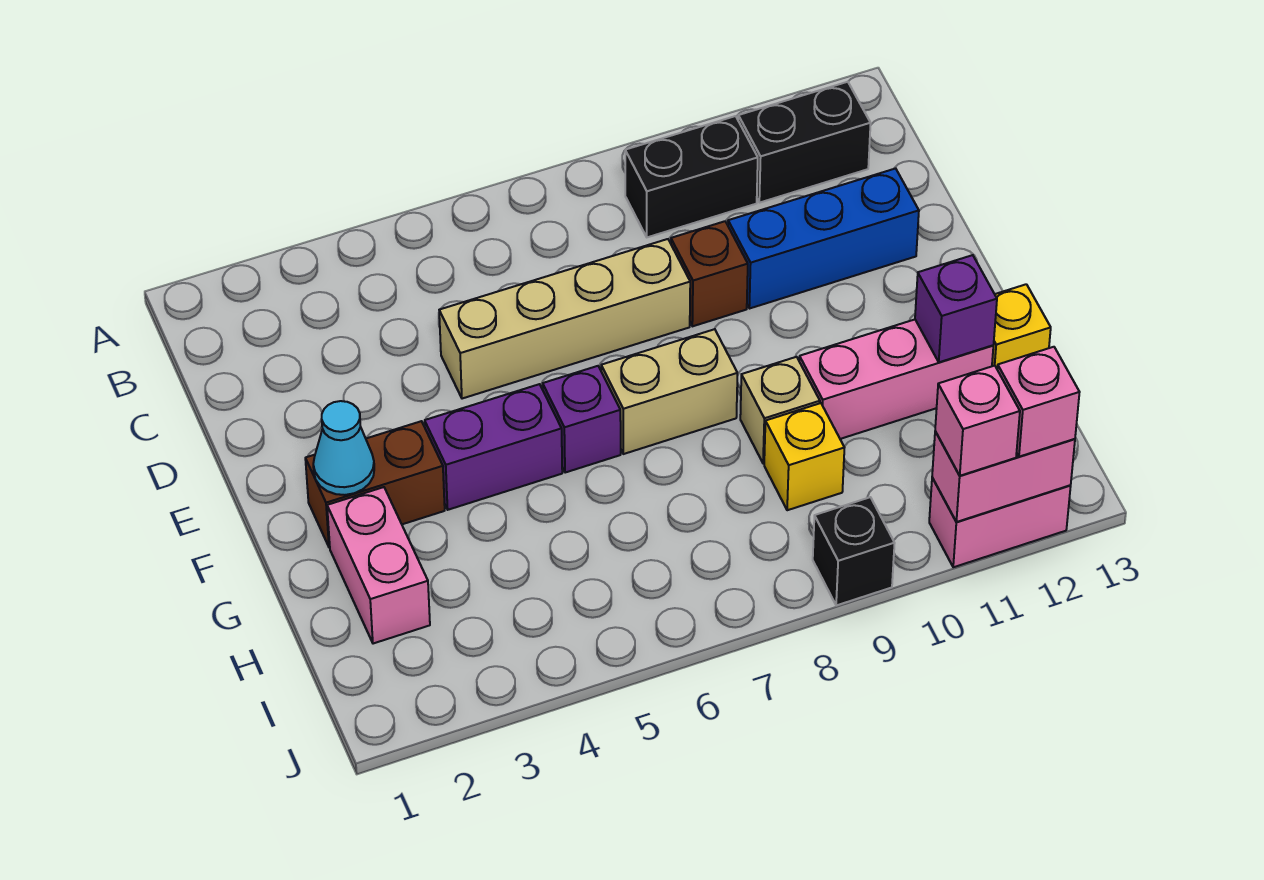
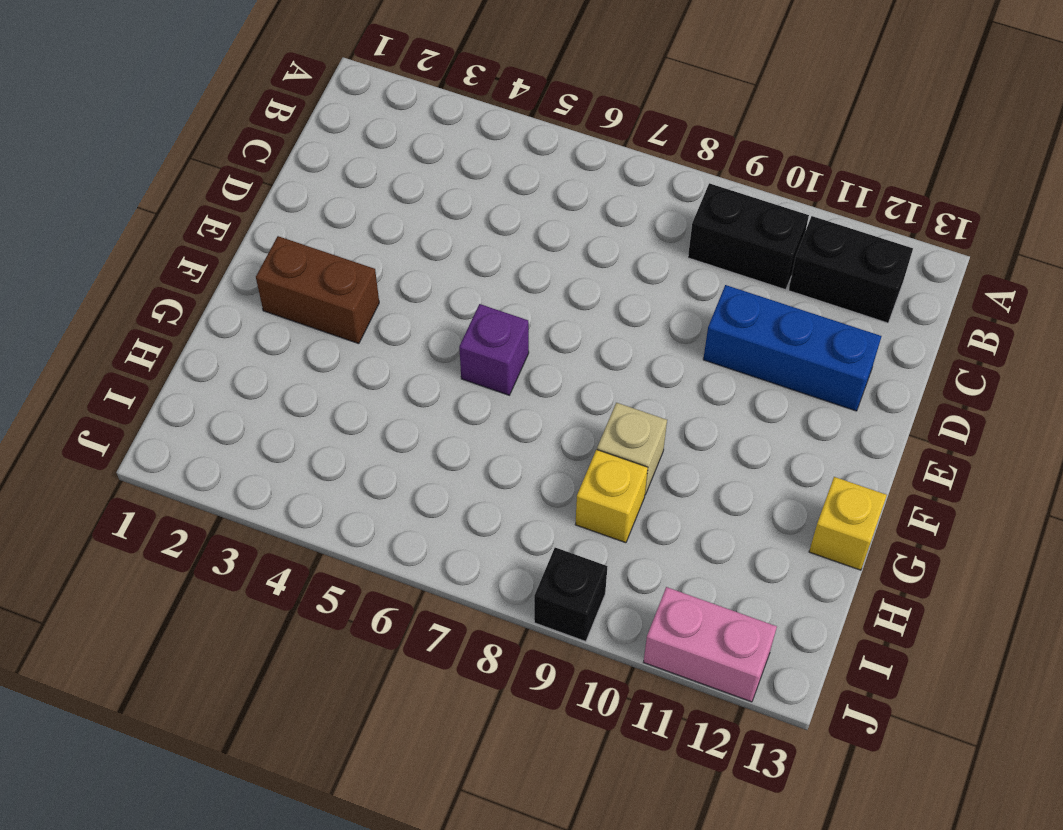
none -> tan 1x4 brick [439,239,690,399]
none -> brown 1x1 brick [671,221,748,326]
none -> purple 1x2 brick [425,384,562,510]

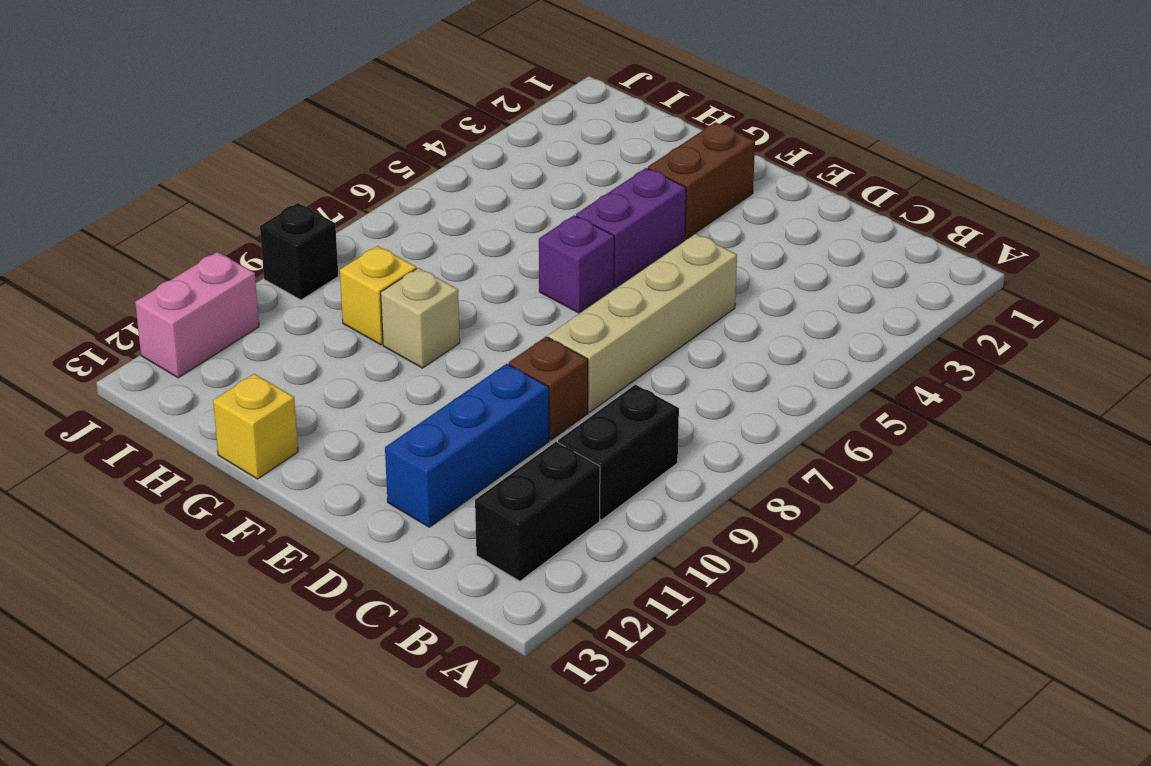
none -> tan 1x2 brick [601,329,737,454]
none -> pink 1x2 brick [327,487,430,644]
none -> pink 1x3 brick [799,320,993,439]

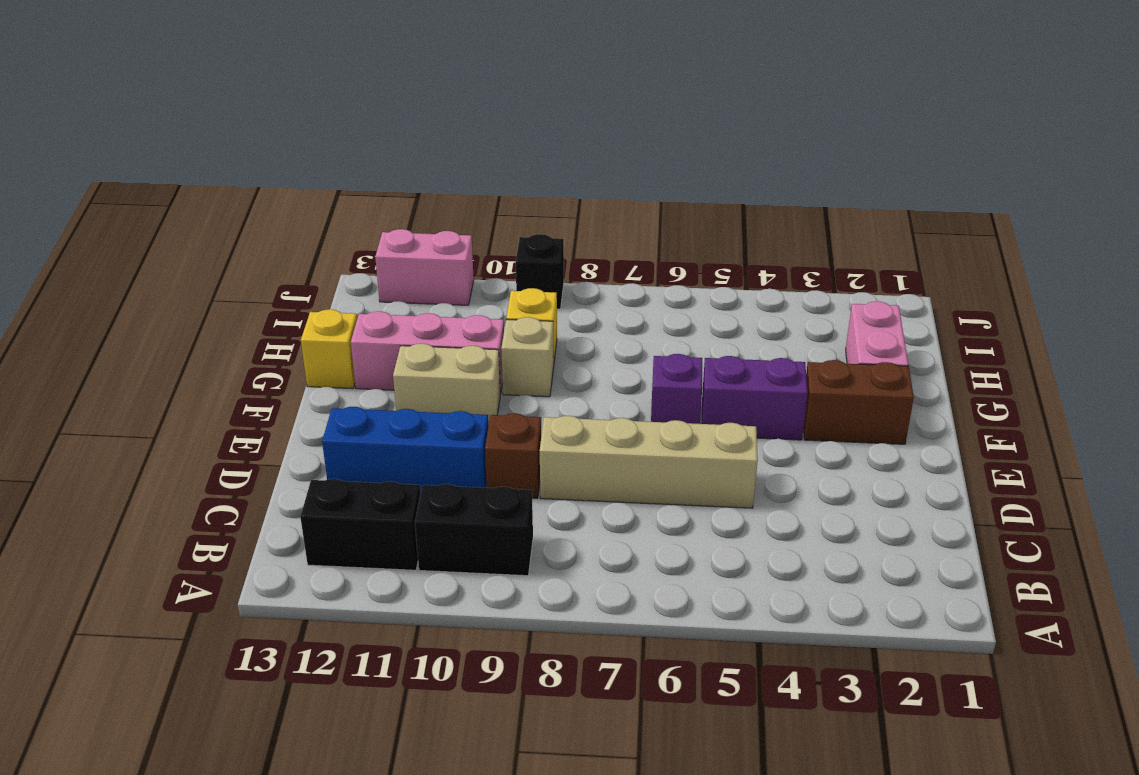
tan 1x2 brick [393,343,500,426] -> tan 1x2 brick moved to [601,329,737,454]
none -> cyan 1x1 cone [313,401,374,495]
none -> purple 1x1 brick [915,255,997,362]
none -> pink 1x2 brick [932,431,1075,522]

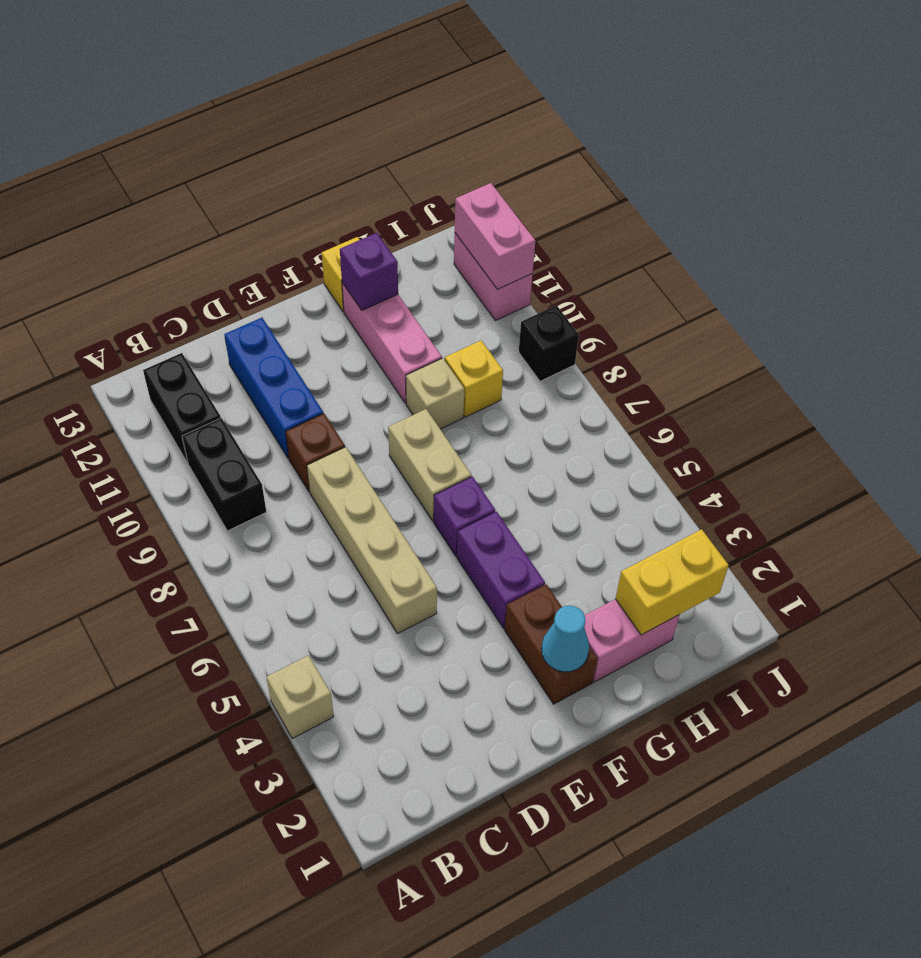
tan 1x1 brick [266,655,334,739] -> none
yellow 1x2 brick [615,529,729,635] -> none
none -> pink 1x1 brick [935,366,1020,476]
none -> pink 1x1 brick [997,347,1080,457]

